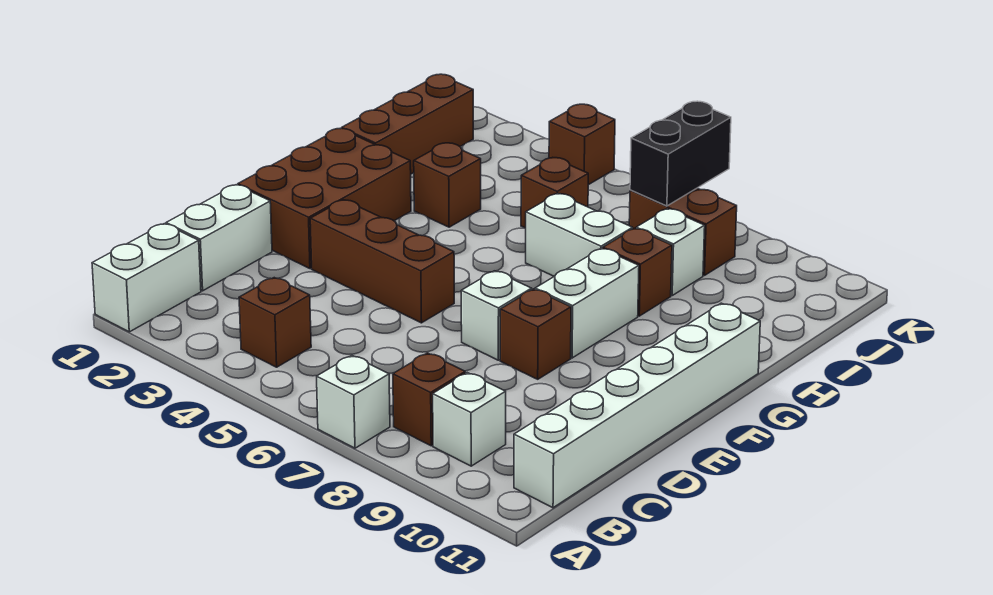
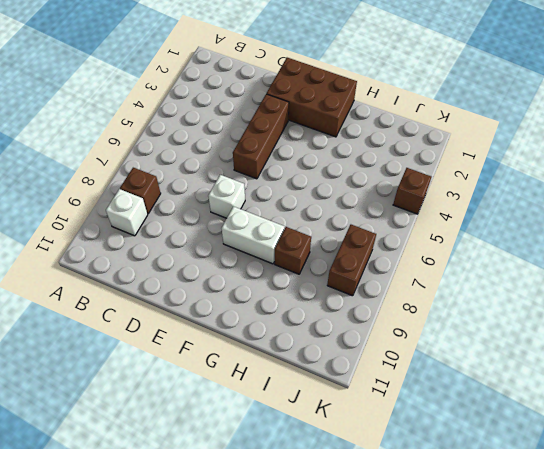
none -> white 1x2 brick [92,224,201,332]
none -> white 1x1 brick [317,355,390,448]
none -> brown 1x1 brick [239,278,311,367]

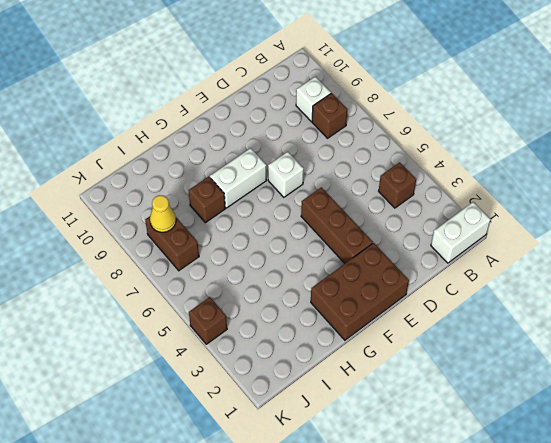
yellow 1x1 cone [150,195,176,232] -> none
none -> white 1x1 brick [317,355,390,448]
none -> white 1x6 brick [514,303,760,508]
none -> white 1x2 brick [166,185,272,291]

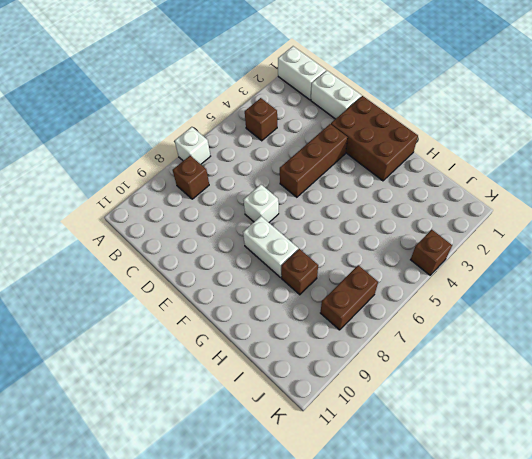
none -> white 1x1 brick [433,373,506,466]
none -> white 1x6 brick [514,303,760,508]
none -> brown 1x1 brick [500,289,571,379]

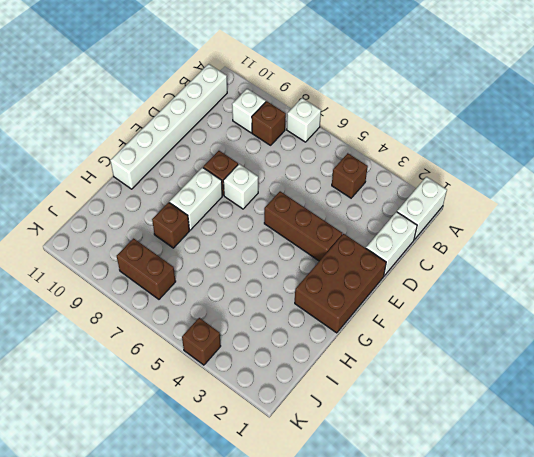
none -> brown 1x3 brick [342,74,473,174]
none -> brown 1x1 brick [414,143,481,227]
none -> white 1x2 brick [526,193,633,276]

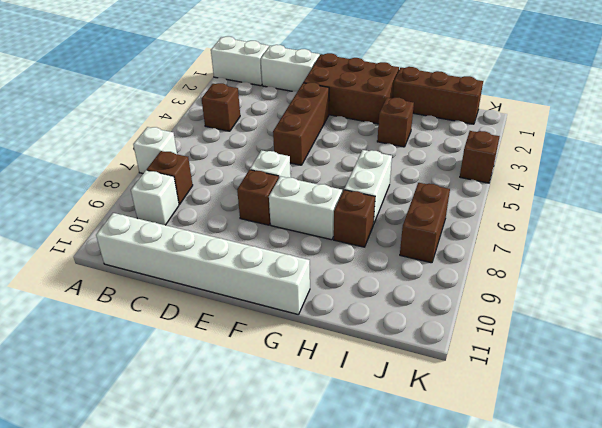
none -> brown 1x1 brick [521,158,588,228]
none -> white 1x1 brick [636,209,705,295]
none -> black 1x2 brick [630,101,731,206]

